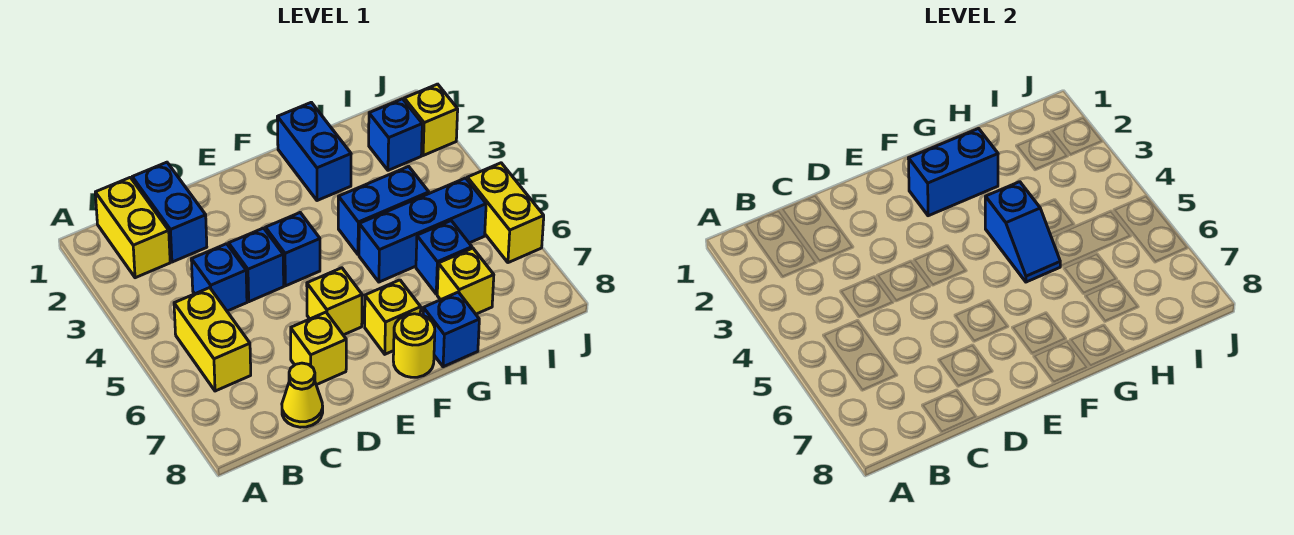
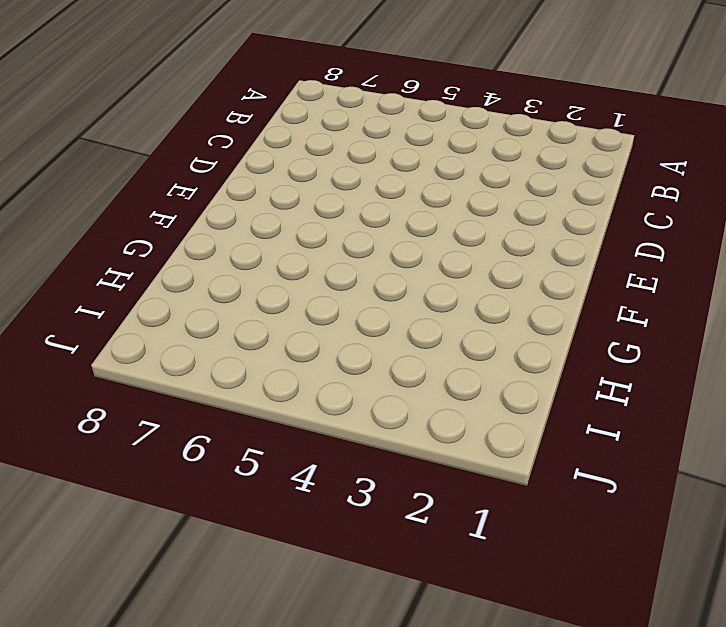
none -> yellow 1x2 brick [95,177,170,278]
none -> yellow 1x2 brick [174,288,251,391]
none -> blue 1x2 brick [132,162,207,262]

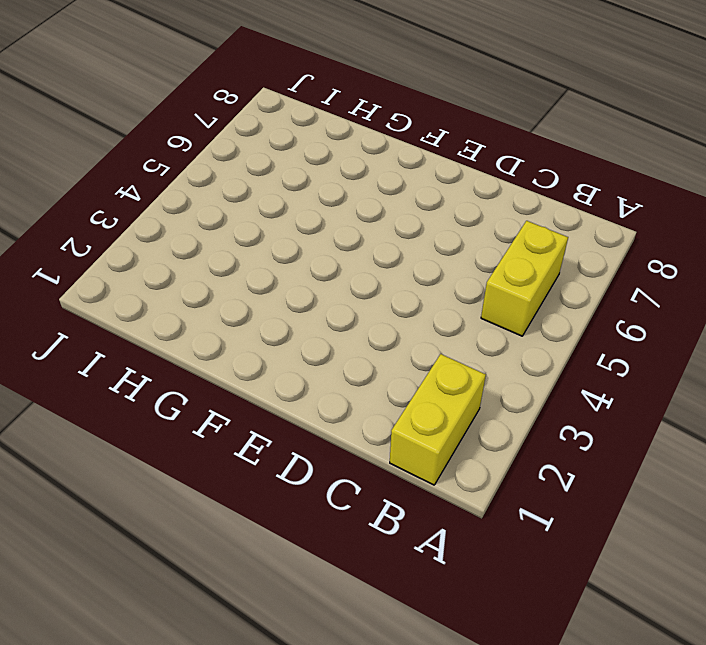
none -> blue 1x2 brick [132,162,207,262]
none -> blue 1x1 brick [191,244,247,311]
none -> yellow 1x1 cone [282,363,323,427]

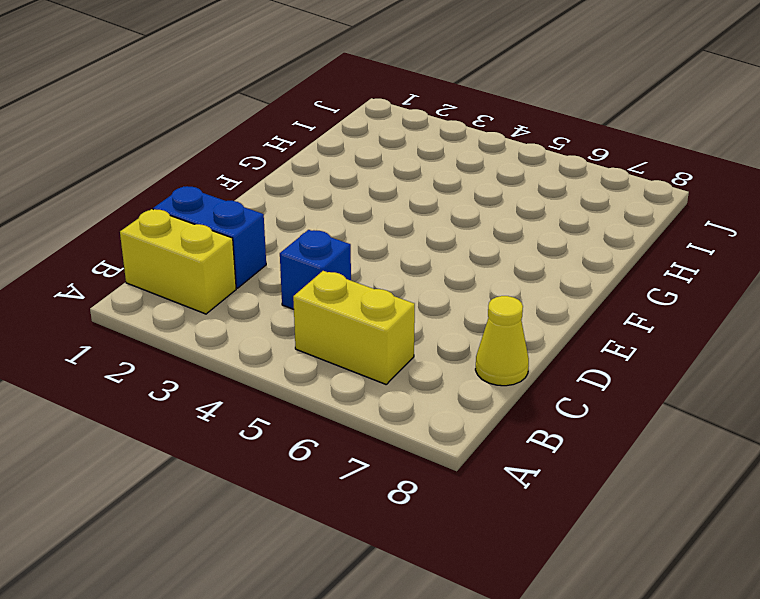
none -> blue 1x1 brick [229,228,284,302]
none -> yellow 1x1 brick [291,312,346,385]
none -> blue 1x1 brick [265,213,320,286]

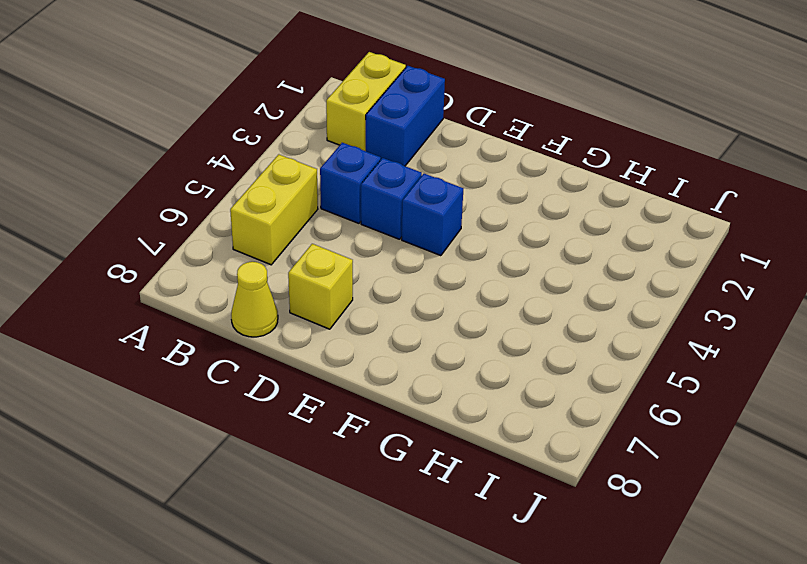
none -> yellow 1x1 brick [307,268,362,335]
none -> yellow 1x1 brick [365,280,421,354]
none -> yellow 1x1 round brick [393,314,435,377]

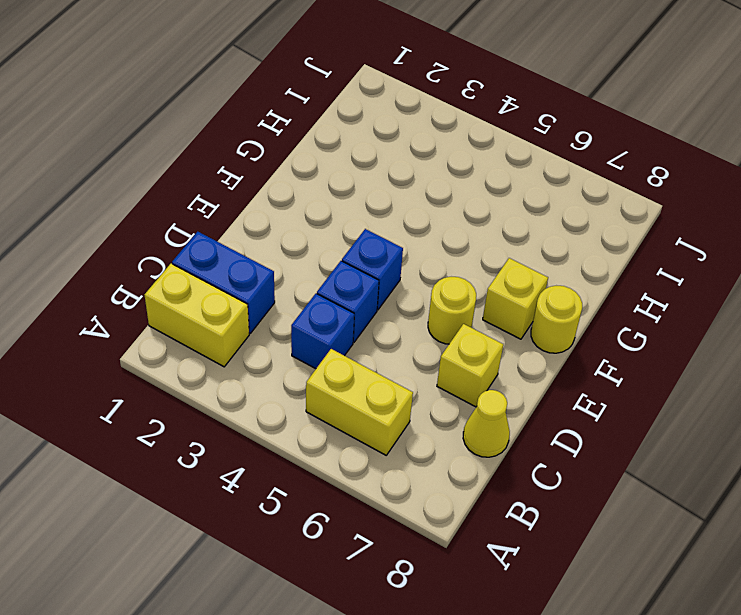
yellow 1x1 round brick [428,277,476,344] -> yellow 1x1 brick [307,268,362,335]
none -> blue 1x2 brick [277,102,351,201]
none -> blue 1x2 brick [338,166,429,255]
none -> blue 1x3 brick [359,178,486,282]

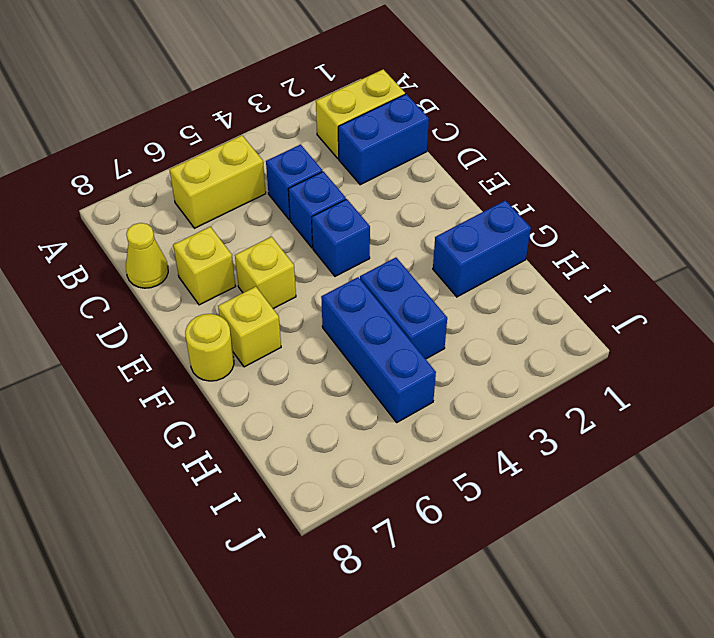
none -> blue 1x1 brick [423,292,479,367]
none -> blue 1x1 brick [416,221,472,294]
none -> yellow 1x1 brick [437,248,494,314]

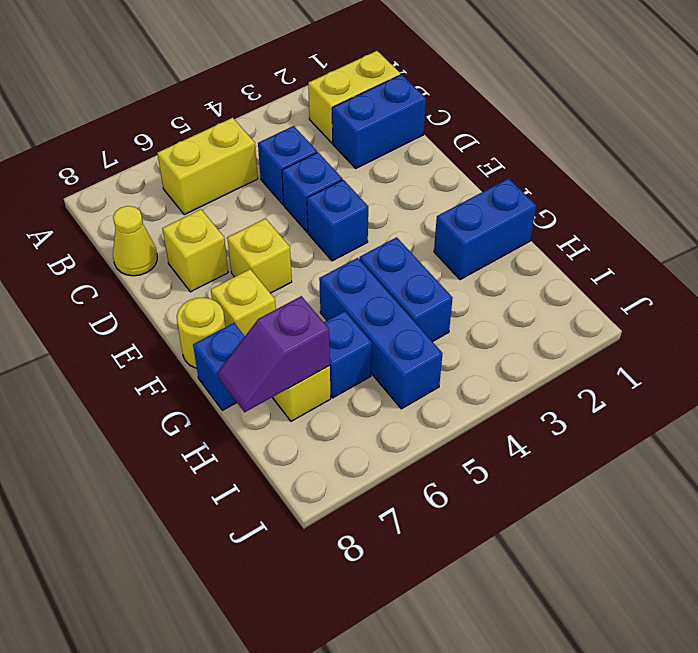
purple 1x2 slope [218,296,330,412] -> none
none -> blue 1x1 brick [369,99,422,170]
none -> yellow 1x1 brick [404,84,458,156]
none -> yellow 1x2 brick [467,163,544,263]

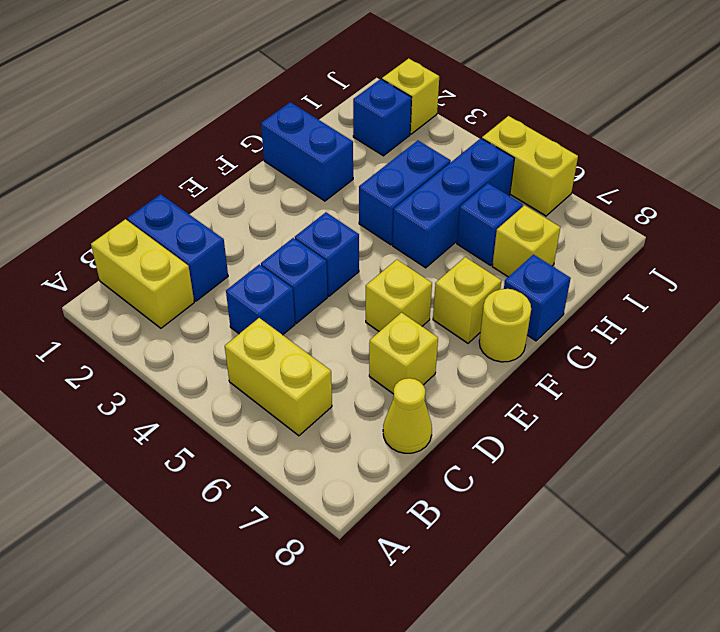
none -> blue 1x2 brick [908,128,998,216]
none -> blue 1x2 slope [985,182,1061,282]

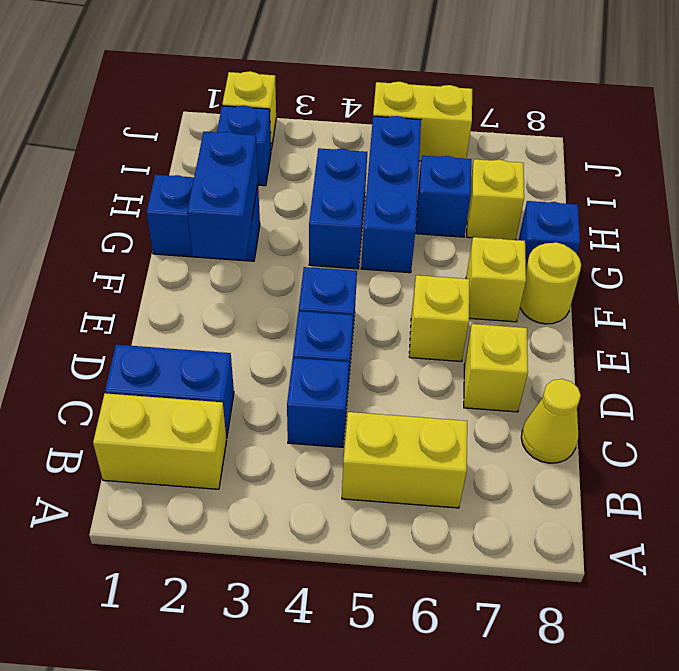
none -> blue 1x2 slope [985,182,1061,282]

